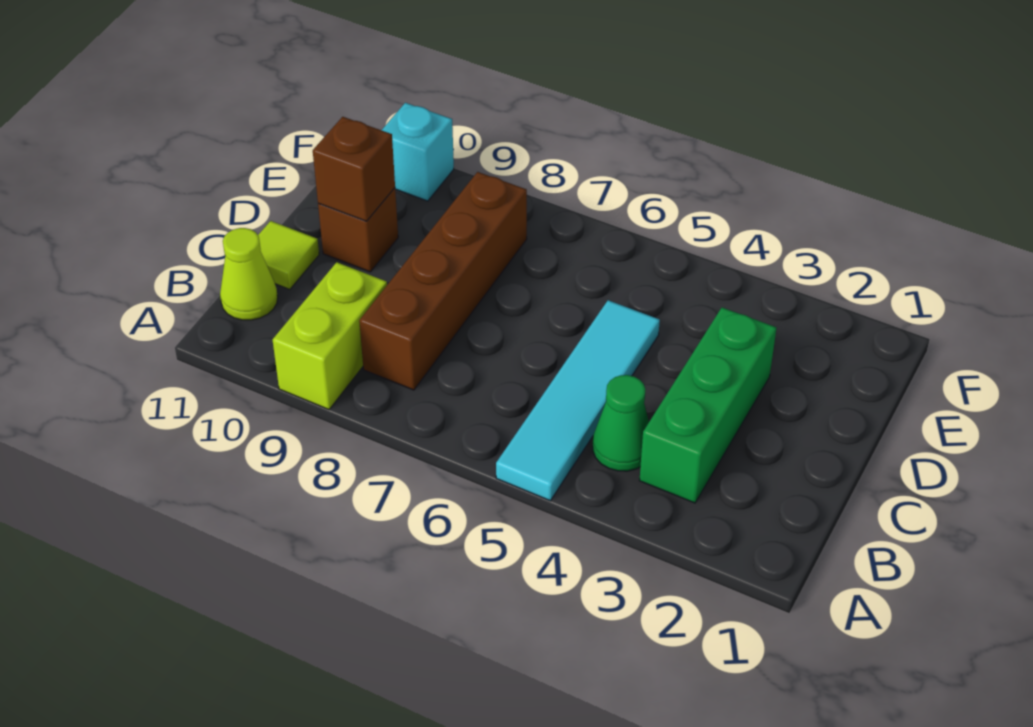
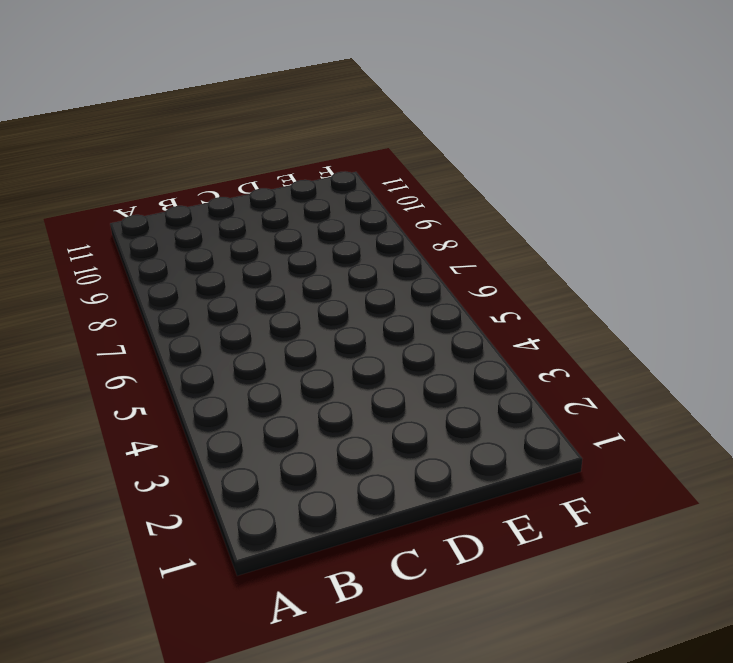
none -> cyan 1x4 tile [496,300,660,501]
none -> lime 1x2 brick [273,262,387,410]

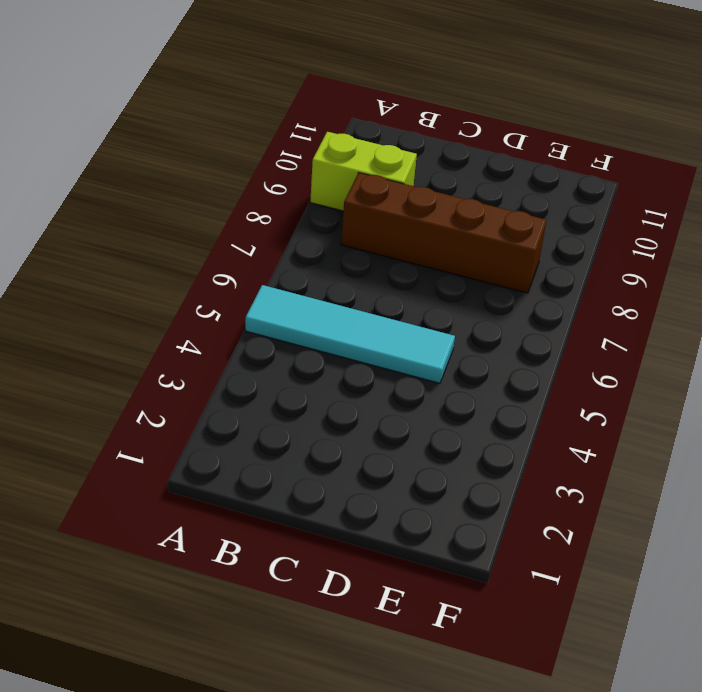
none -> green 1x3 brick [639,308,776,503]
none -> green 1x1 cone [593,375,649,471]

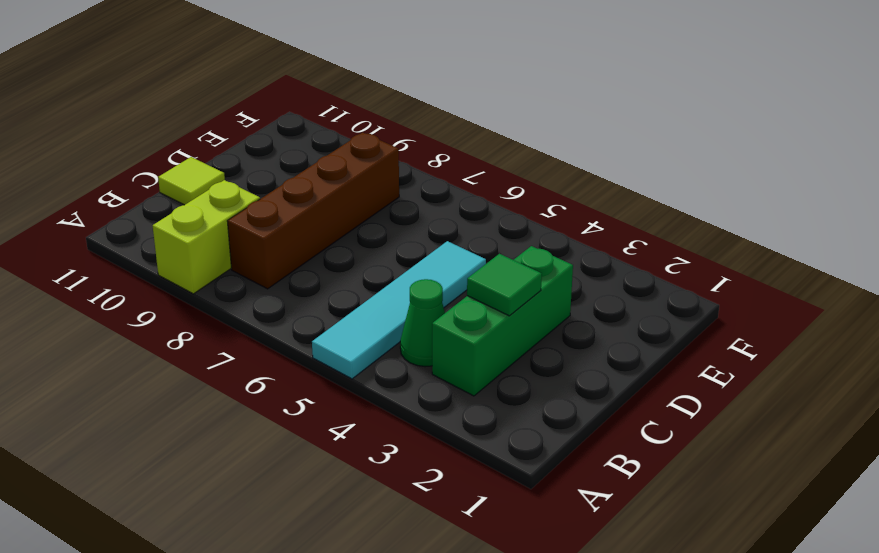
green 1x1 tile [467,254,542,316] -> none
none -> lime 1x1 cone [220,228,278,320]
none -> brown 1x1 brick [318,188,398,272]

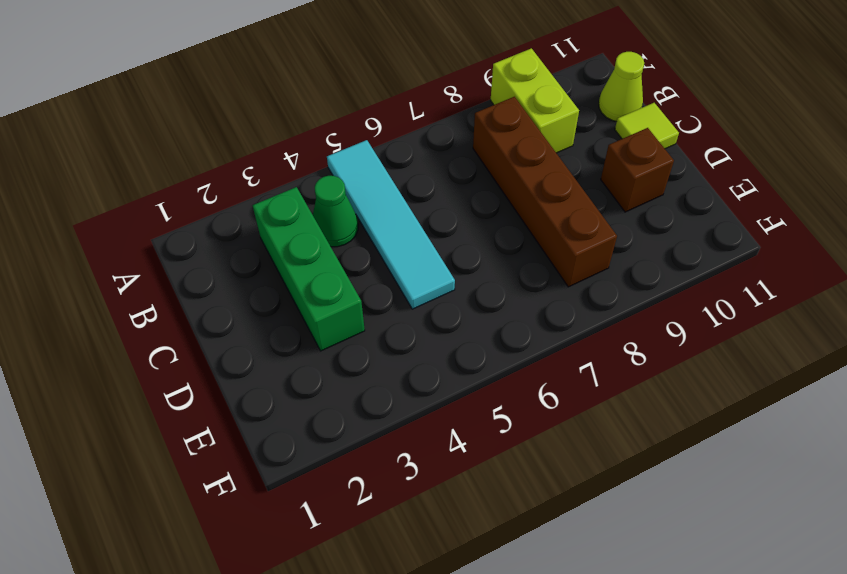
none -> cyan 1x1 brick [382,103,454,201]
none -> brown 1x1 brick [313,117,395,221]

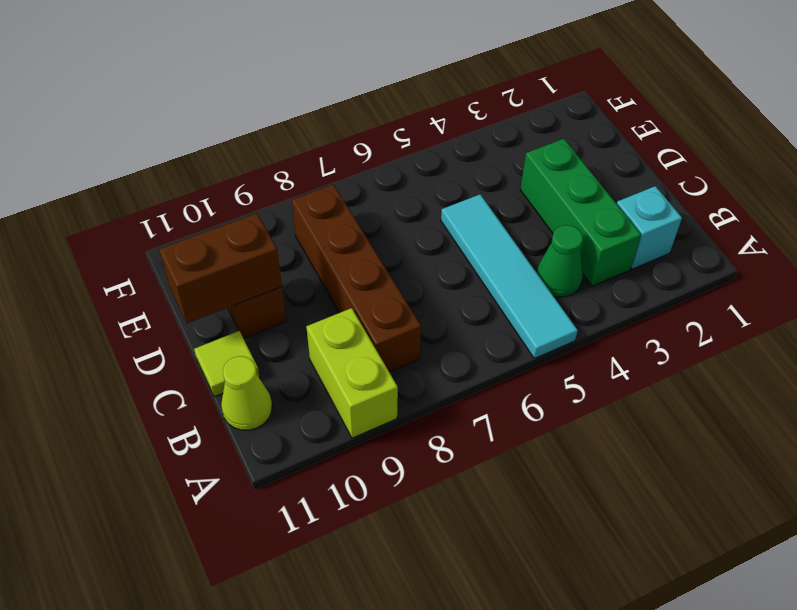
cyan 1x1 brick [617,186,682,269] -> cyan 1x1 brick moved to [382,103,454,201]
brown 1x2 brick [159,213,282,323] -> brown 1x1 brick [313,117,395,221]

